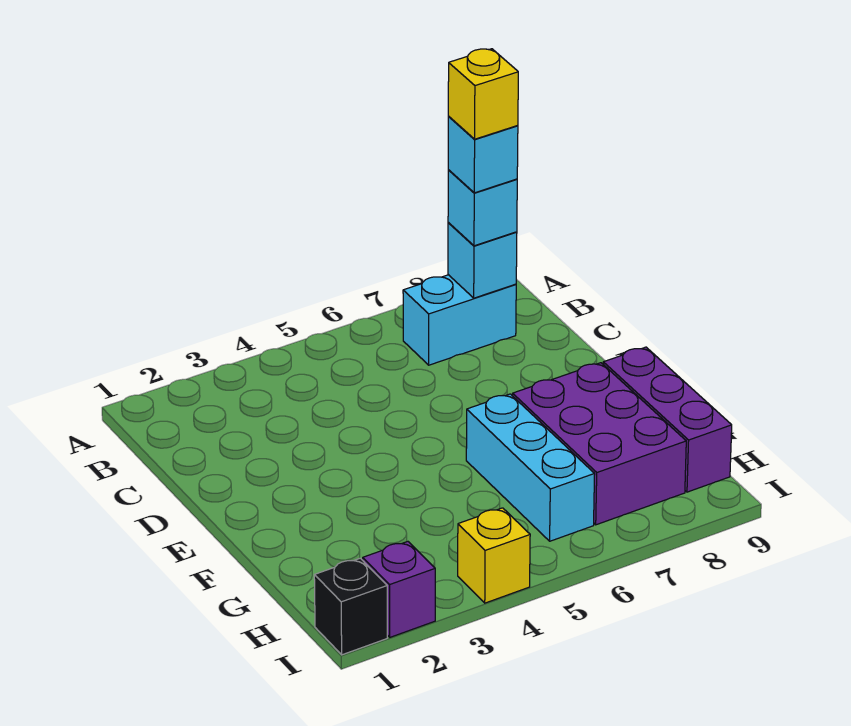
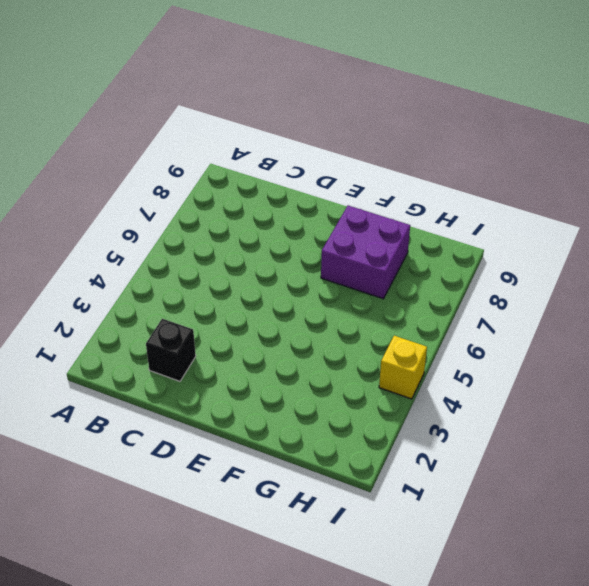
black 1x1 brick [146,319,196,381] -> black 1x1 brick moved to [314,558,387,655]
purple 2x2 brick [321,206,410,299] -> purple 2x3 brick [513,363,686,525]
none -> cyan 1x2 brick [403,275,516,365]
none -> cyan 1x3 brick [466,394,595,541]

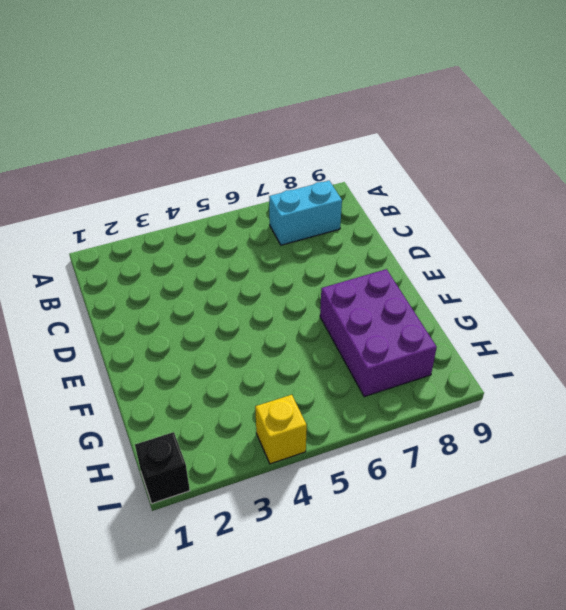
none -> cyan 1x3 brick [466,394,595,541]
none -> purple 1x3 brick [603,347,732,492]

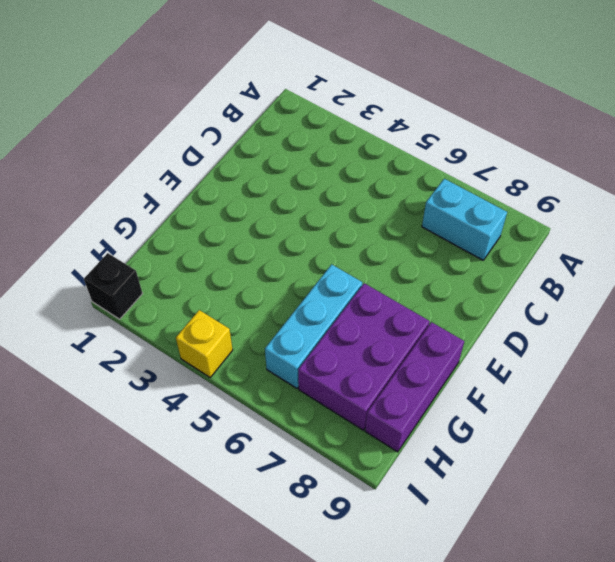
none -> purple 1x1 brick [363,542,435,637]
none -> cyan 1x1 brick [448,223,517,298]

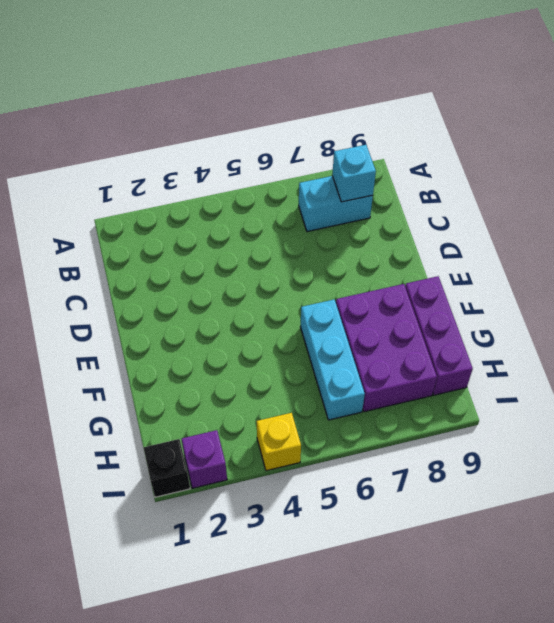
none -> cyan 1x1 brick [448,170,517,246]
none -> cyan 1x1 brick [448,117,518,193]

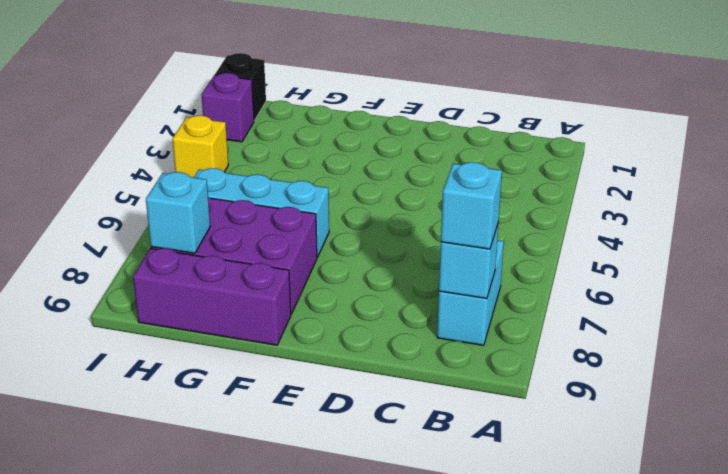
cyan 1x1 brick [146,172,210,253] -> cyan 1x1 brick moved to [448,117,518,193]
none -> yellow 1x1 brick [448,49,518,139]

